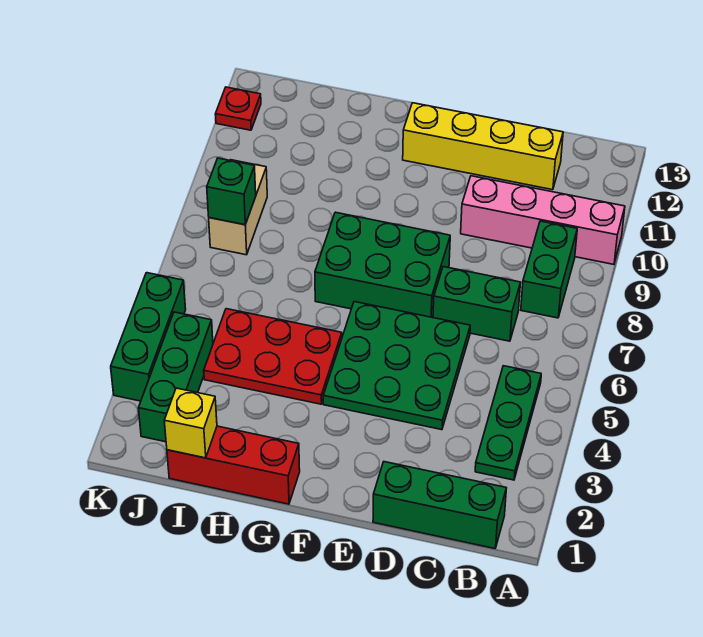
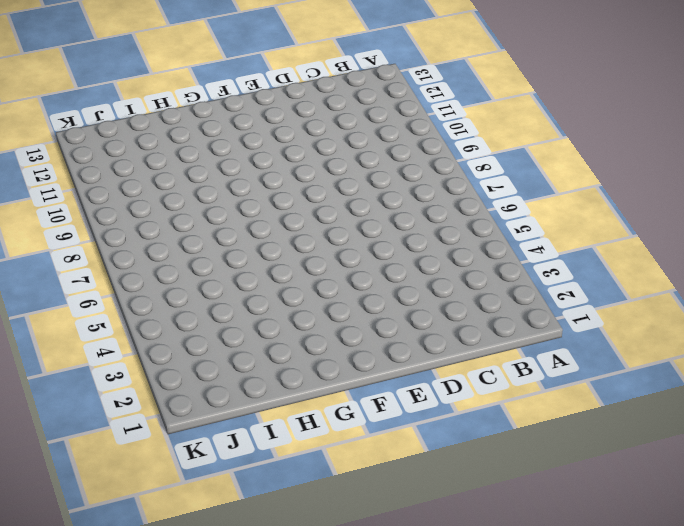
none -> pink 1x4 brick [461,176,625,264]
none -> green 1x3 brick [373,462,506,549]
none -> green 1x3 plate [475,366,541,480]

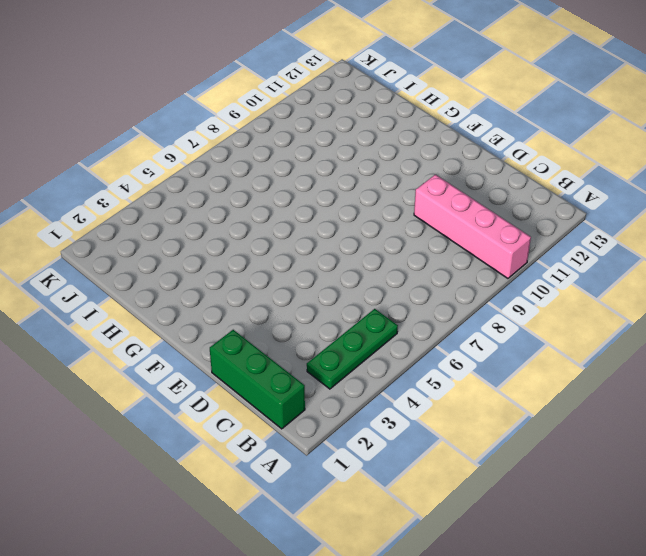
none -> green 1x2 brick [521,221,577,318]
none -> green 1x2 brick [433,267,521,341]
none -> yellow 1x4 brick [403,103,563,190]

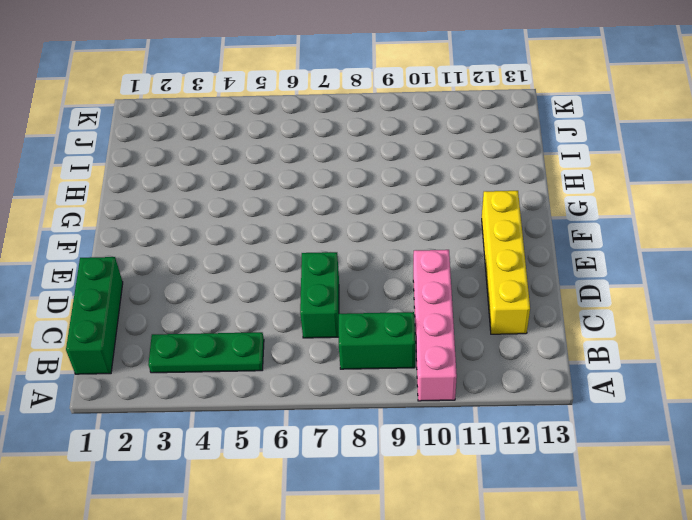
none -> green 3x3 plate [323,302,470,430]
none -> green 2x3 brick [315,212,450,318]
none -> red 1x3 brick [167,426,300,504]

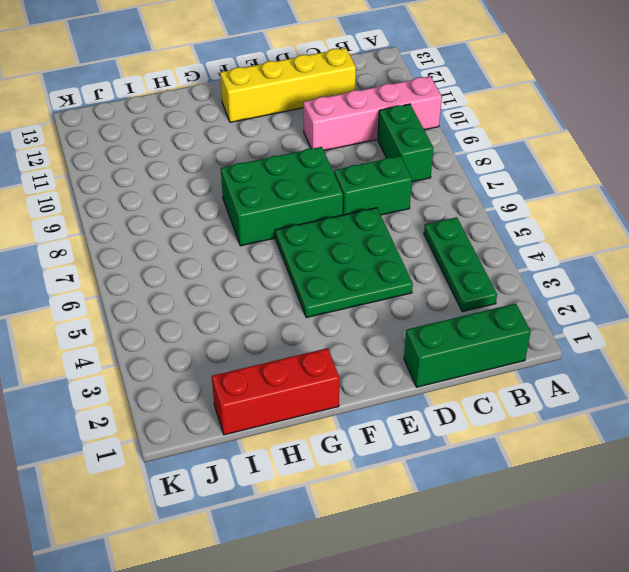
none -> red 2x3 plate [204,309,342,404]
none -> green 1x3 brick [138,312,213,442]
none -> tan 1x2 brick [209,160,267,255]

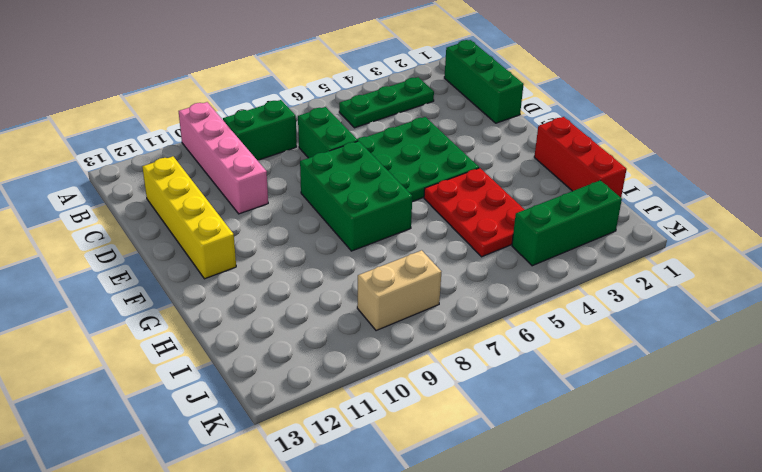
none -> green 1x3 brick [111,273,186,401]
none -> red 1x1 plate [215,87,261,130]
none -> yellow 1x1 brick [164,388,217,458]

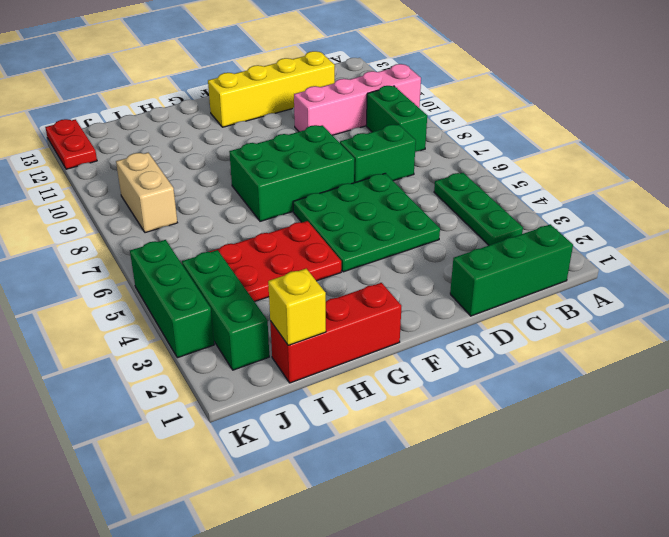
red 1x2 plate [45,119,97,169] -> red 1x1 plate [215,87,261,130]
none -> green 1x1 brick [207,158,256,225]

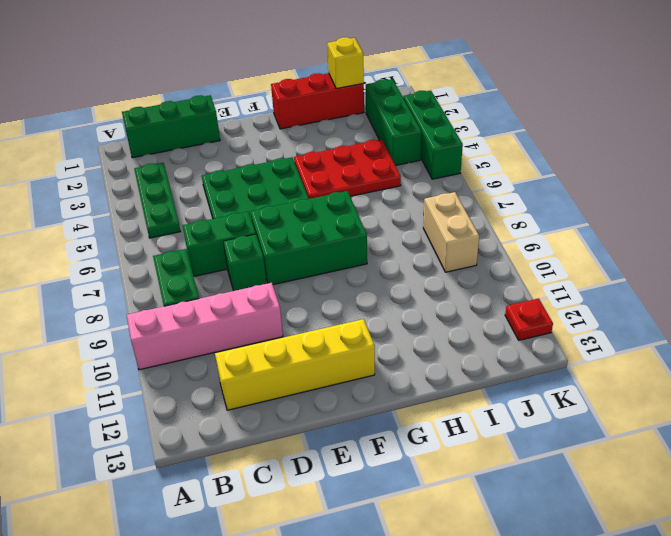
green 1x1 brick [223,234,267,291] -> green 1x1 brick moved to [207,158,256,225]

